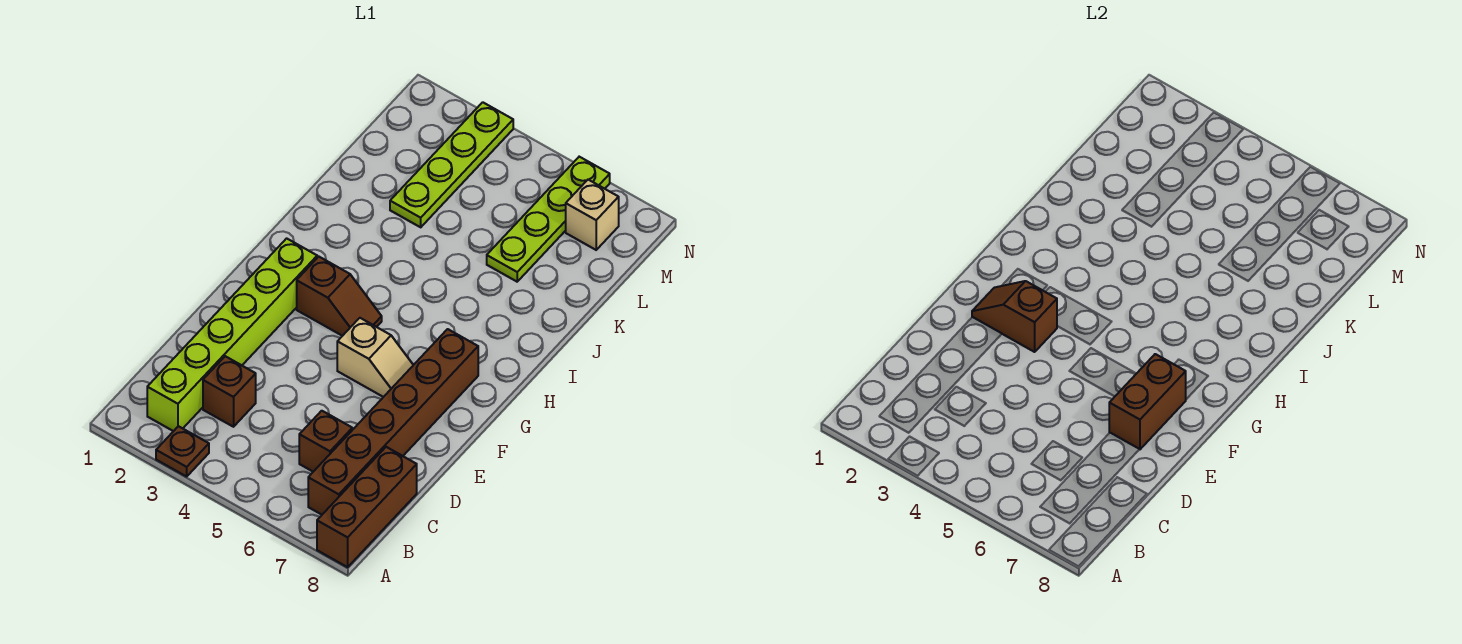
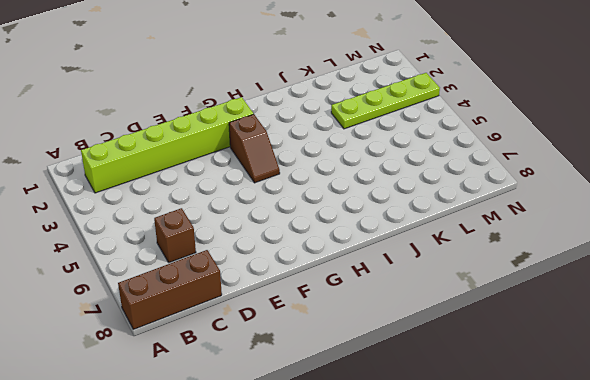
none -> brown 1x1 plate [156,426,209,477]
none -> brown 1x6 brick [308,329,478,515]
none -> brown 1x1 brick [203,356,256,427]

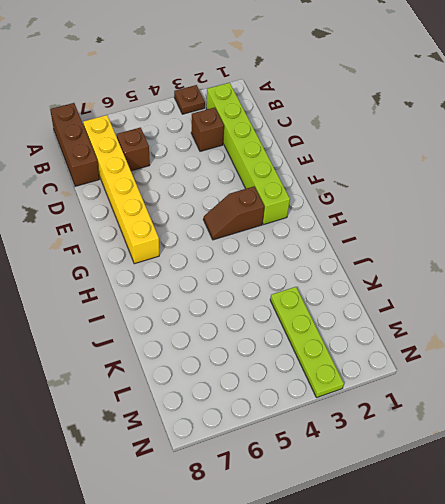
yellow 1x6 brick [83,115,159,264] -> brown 1x6 brick [308,329,478,515]
none -> tan 1x2 slope [337,318,413,397]
none -> lime 1x4 plate [487,157,610,282]
none -> tan 1x1 brick [566,180,619,250]

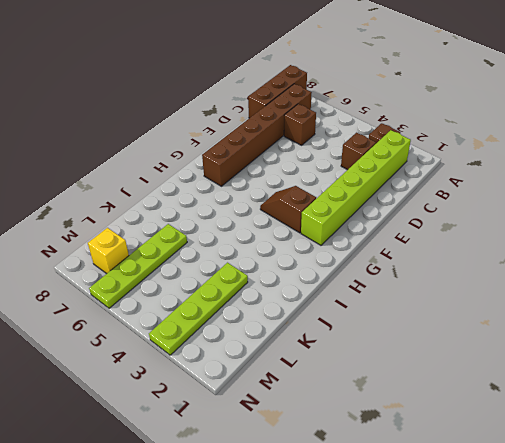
yellow 1x1 brick [88,228,129,274] -> tan 1x1 brick [566,180,619,250]
none -> tan 1x2 slope [337,318,413,397]
none -> brown 1x2 brick [1109,354,1186,449]
none -> brown 1x2 slope [972,281,1057,352]

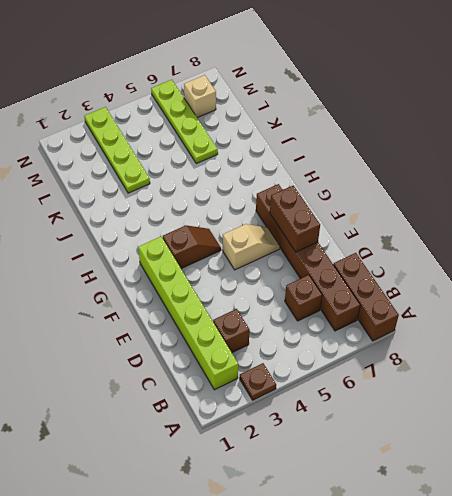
none -> brown 1x2 slope [972,281,1057,352]

